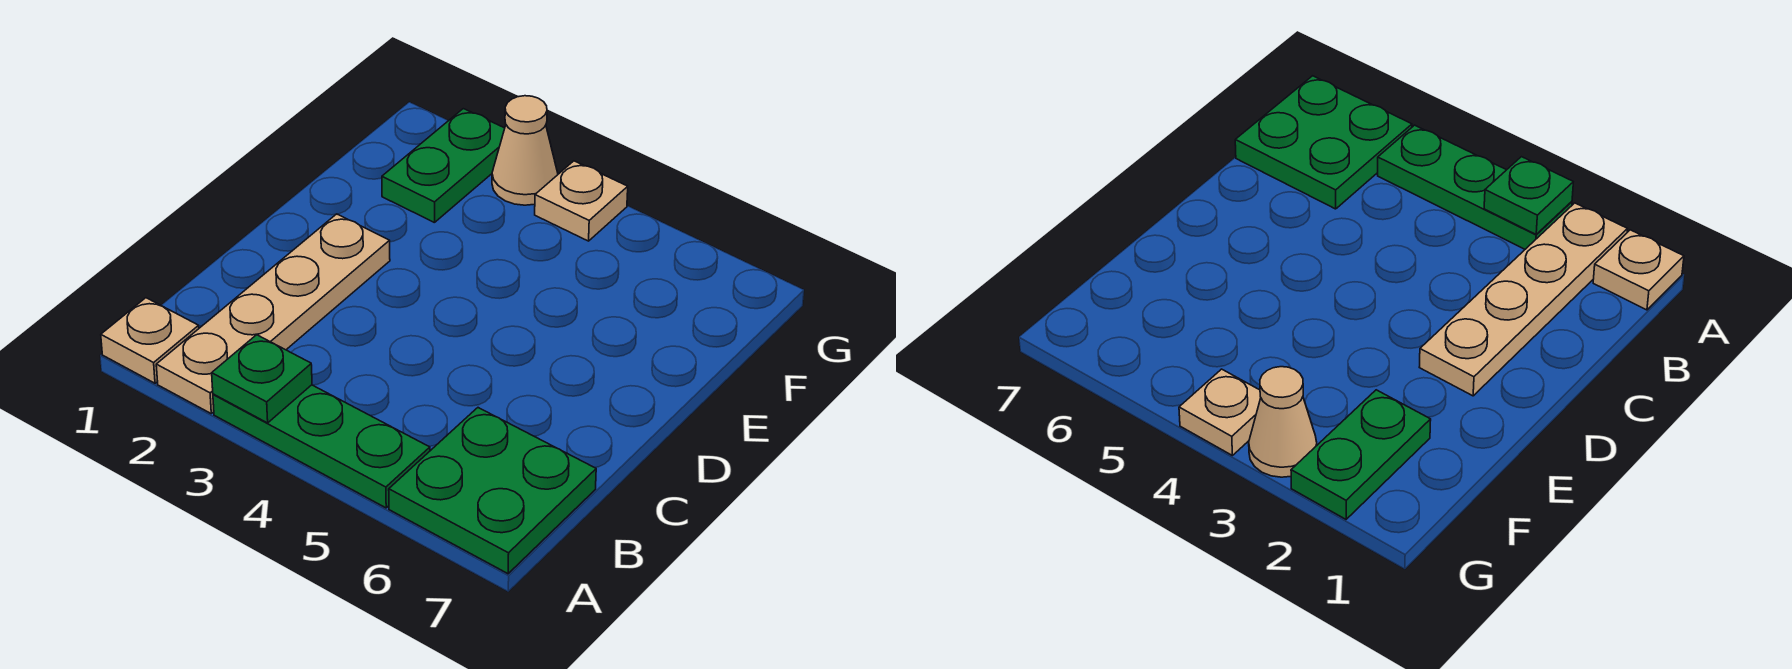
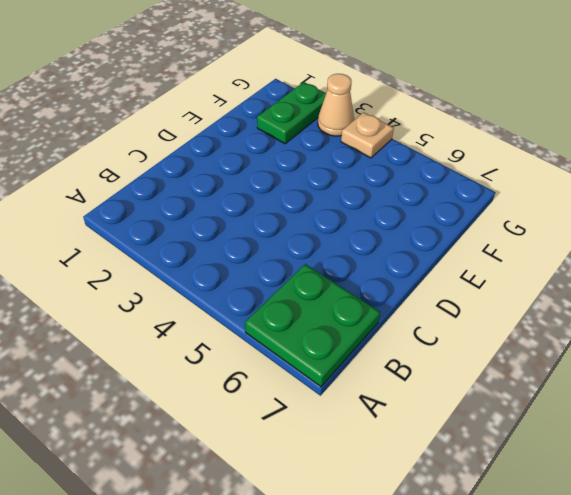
none -> tan 1x1 plate [101,298,199,383]
none -> tan 1x4 plate [156,214,390,413]

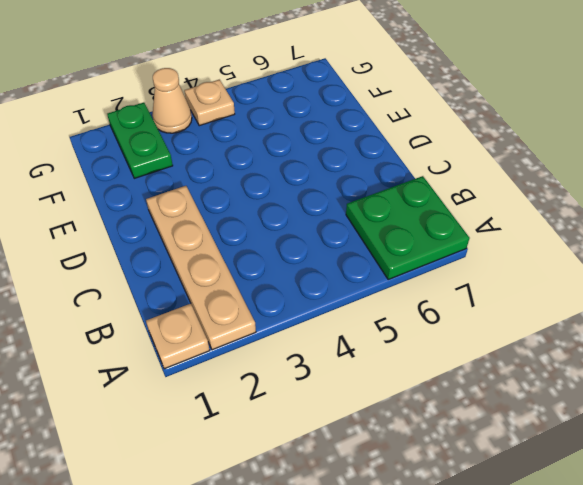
none -> green 1x3 plate [213,385,430,508]
none -> green 1x1 plate [212,335,312,423]

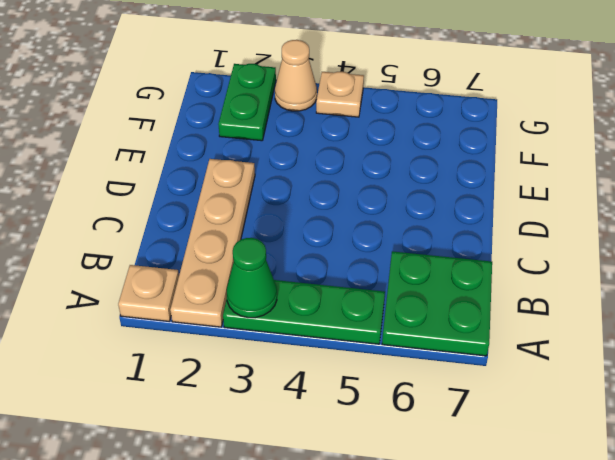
green 1x1 cone [227,238,277,318] -> green 1x1 plate [212,335,312,423]

